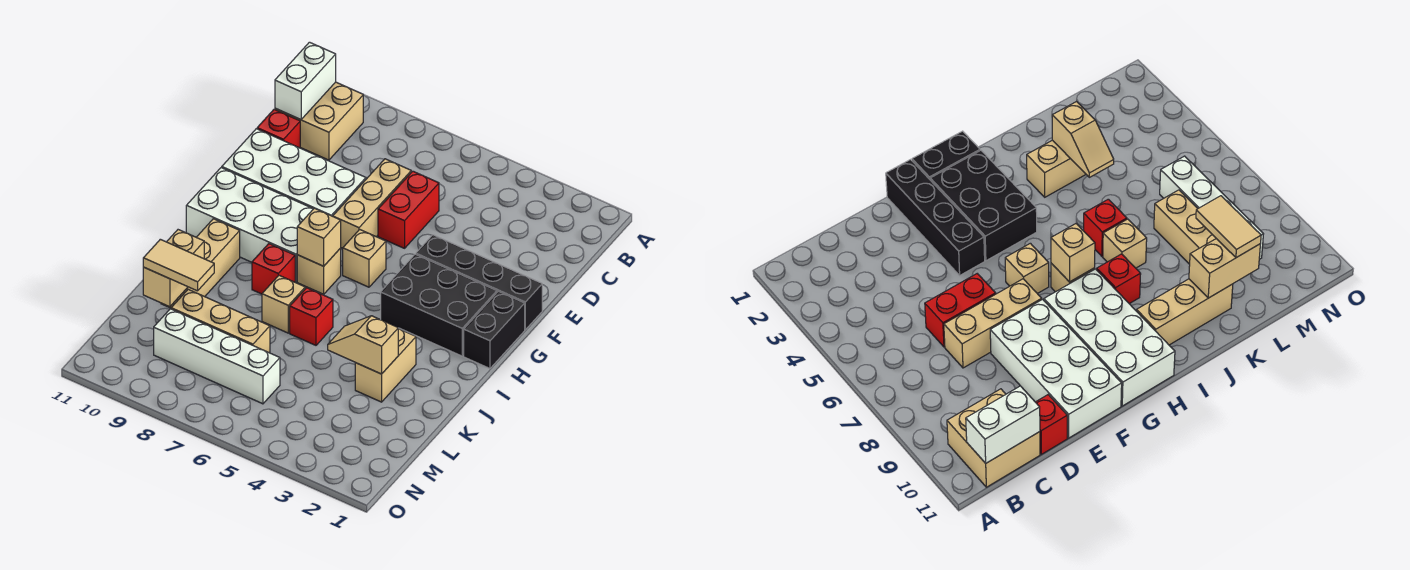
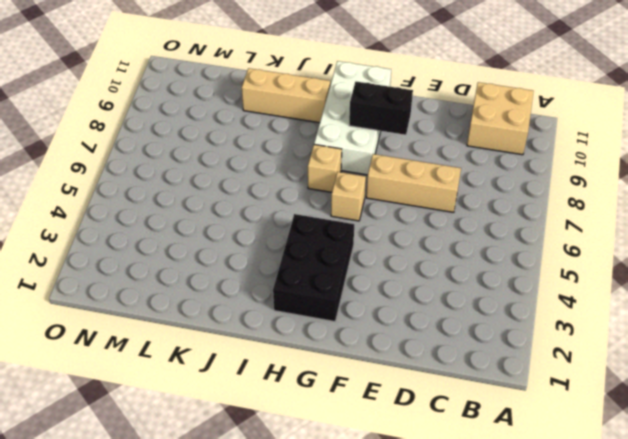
black 1x2 brick [349,82,413,135] -> black 1x2 brick moved to [464,291,525,369]
none -> red 1x2 brick [378,171,439,248]
none -> red 1x1 brick [257,109,300,148]
none -> white 2x4 brick [222,129,366,216]

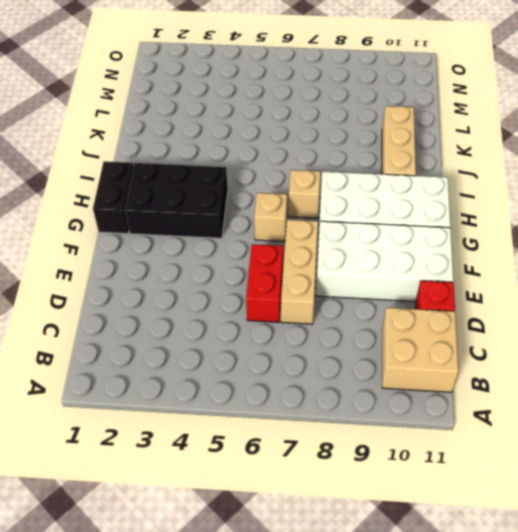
none -> black 1x4 brick [416,235,542,330]
none -> red 1x1 brick [252,244,295,294]
none -> tan 1x2 brick [355,329,416,402]

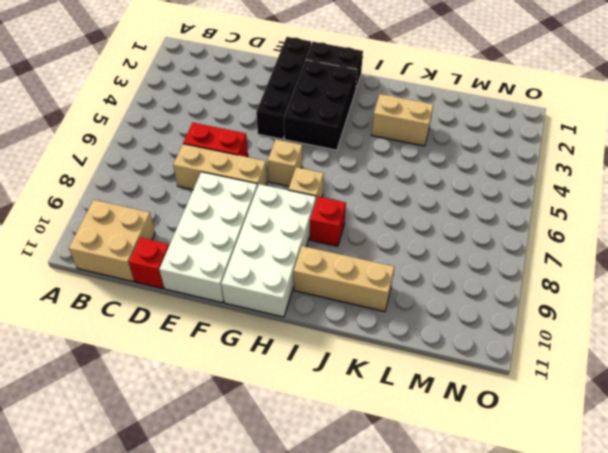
none -> red 1x1 brick [290,288,333,345]
none -> tan 1x1 brick [262,275,305,333]
none -> tan 1x3 brick [171,289,270,353]

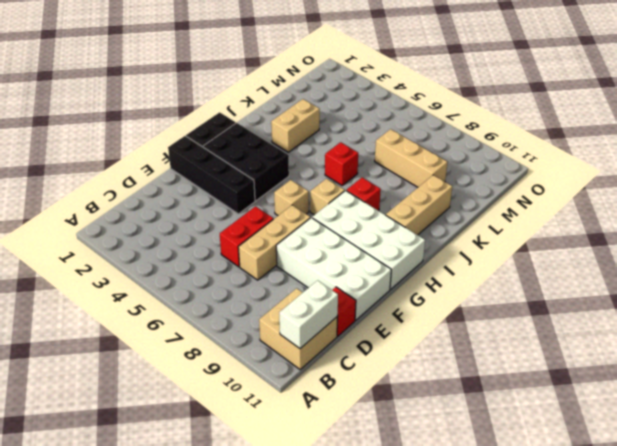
none -> tan 1x1 brick [262,275,305,333]
none -> white 1x4 brick [154,309,280,404]
none -> tan 1x1 brick [297,208,341,266]

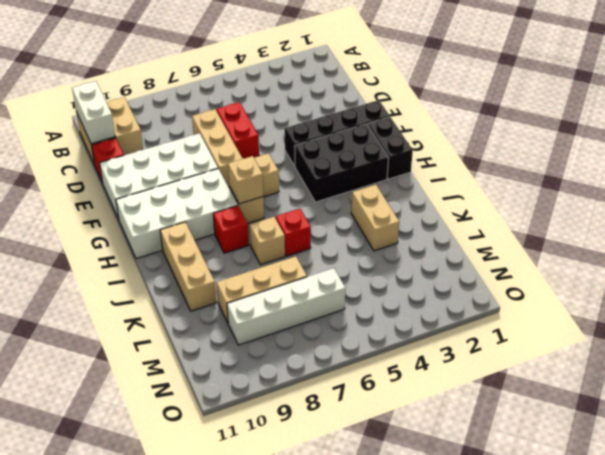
none -> tan 1x2 slope [328,316,398,374]
none -> tan 1x2 brick [143,230,204,307]
none -> tan 1x2 tile [143,239,214,291]

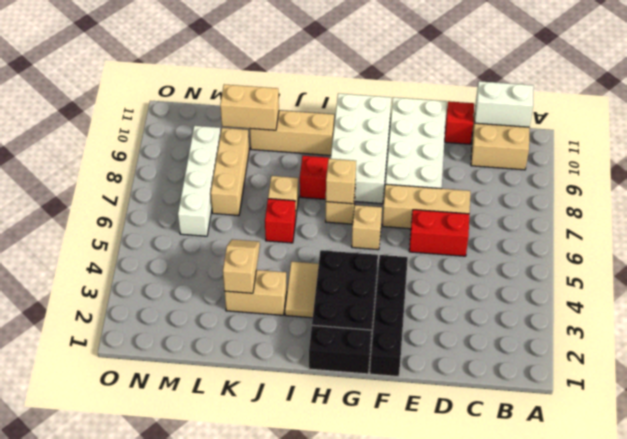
tan 1x2 tile [285,261,319,318] -> tan 1x2 tile moved to [143,239,214,291]

